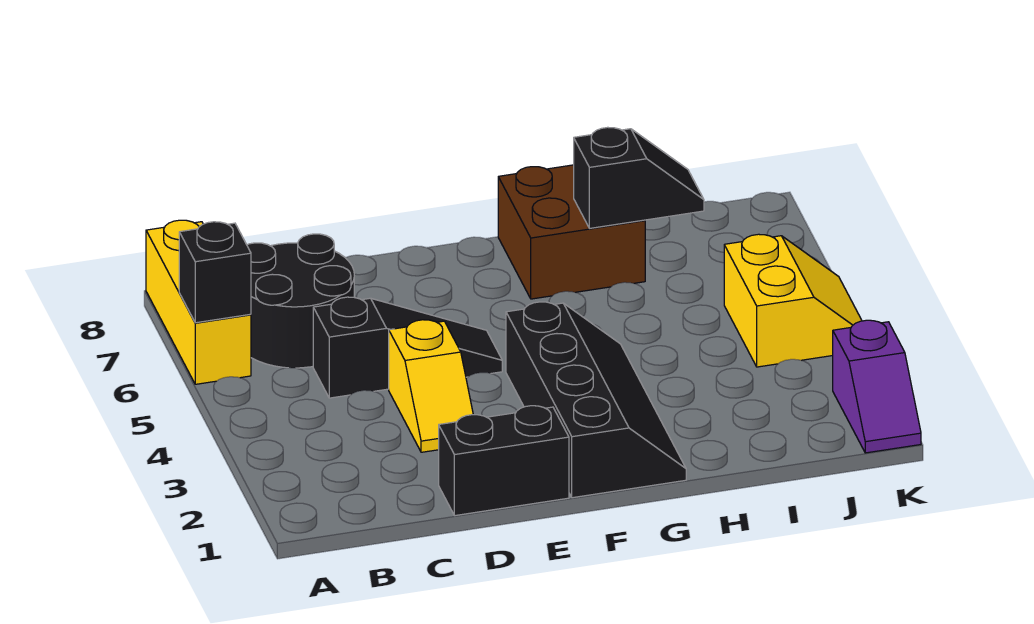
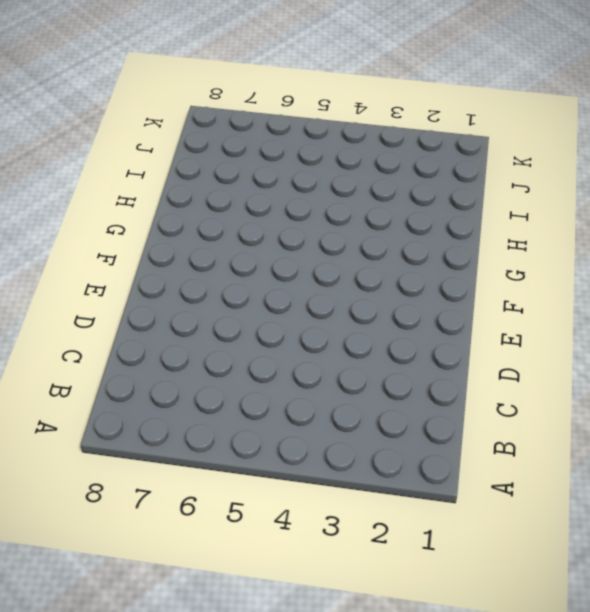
none -> yellow 1x3 brick [146,220,251,384]
none -> black 2x2 round brick [247,234,354,368]

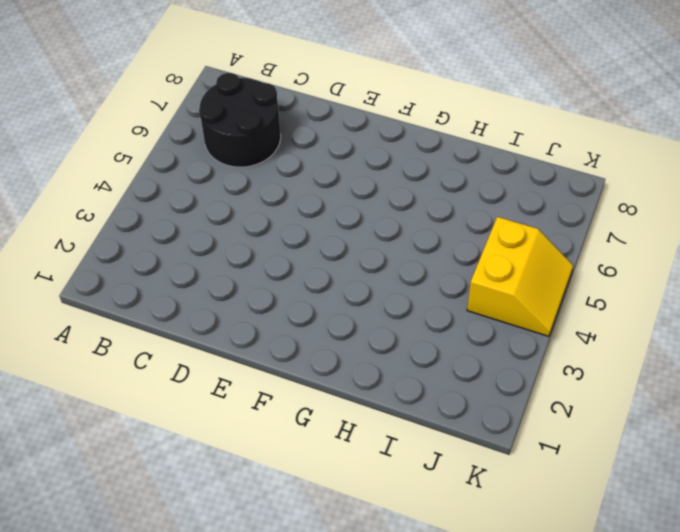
none -> yellow 1x3 brick [146,220,251,384]
none -> black 1x3 slope [313,297,502,398]

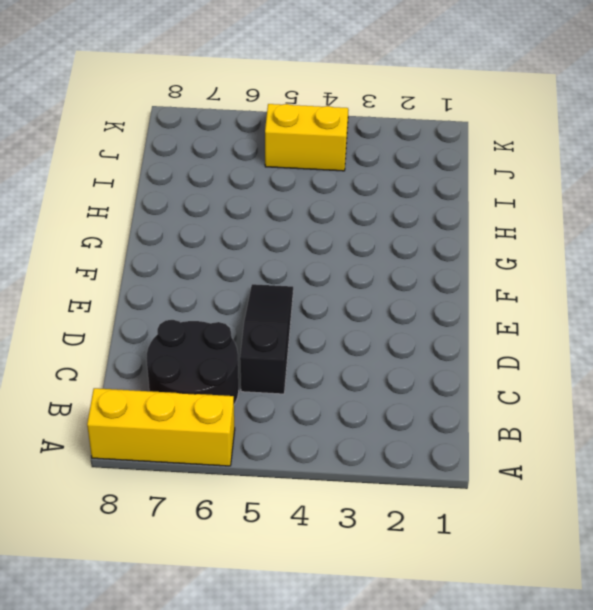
none -> black 1x2 brick [439,406,569,516]
none -> yellow 1x2 slope [389,320,473,452]

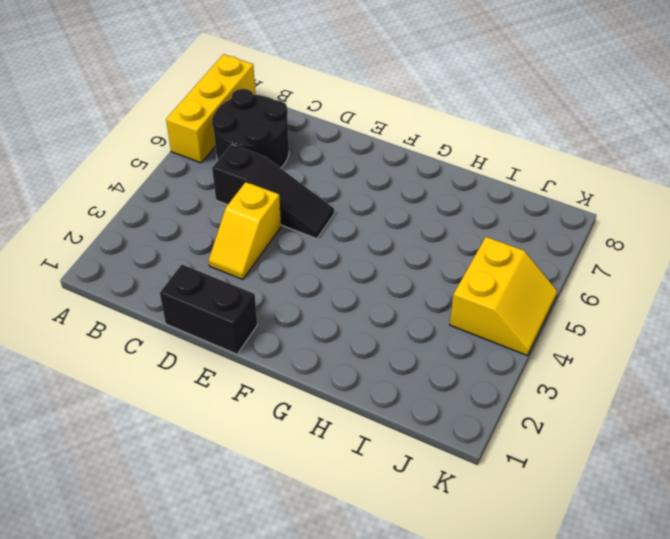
none -> black 2x4 slope [506,302,686,498]
none -> brown 2x2 brick [498,165,645,299]

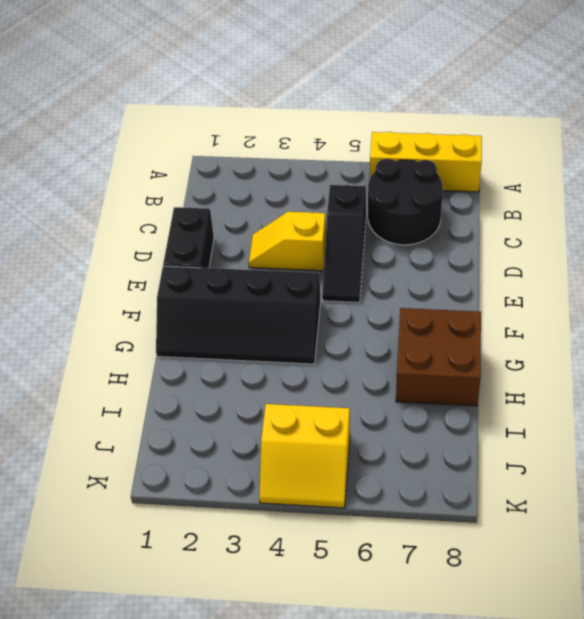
none -> purple 1x2 slope [833,320,921,453]
none -> black 1x1 brick [179,222,251,323]

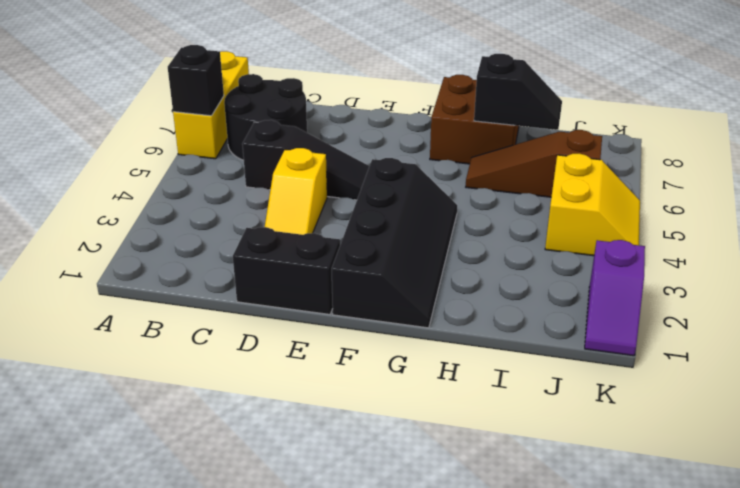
brown 1x3 slope [466,130,602,197] -> none

